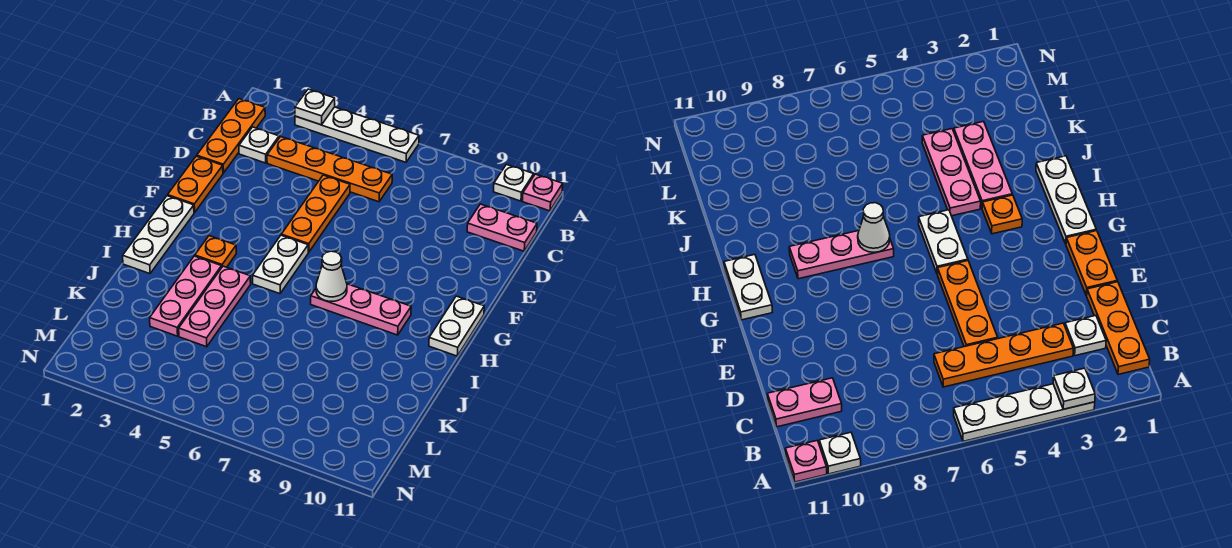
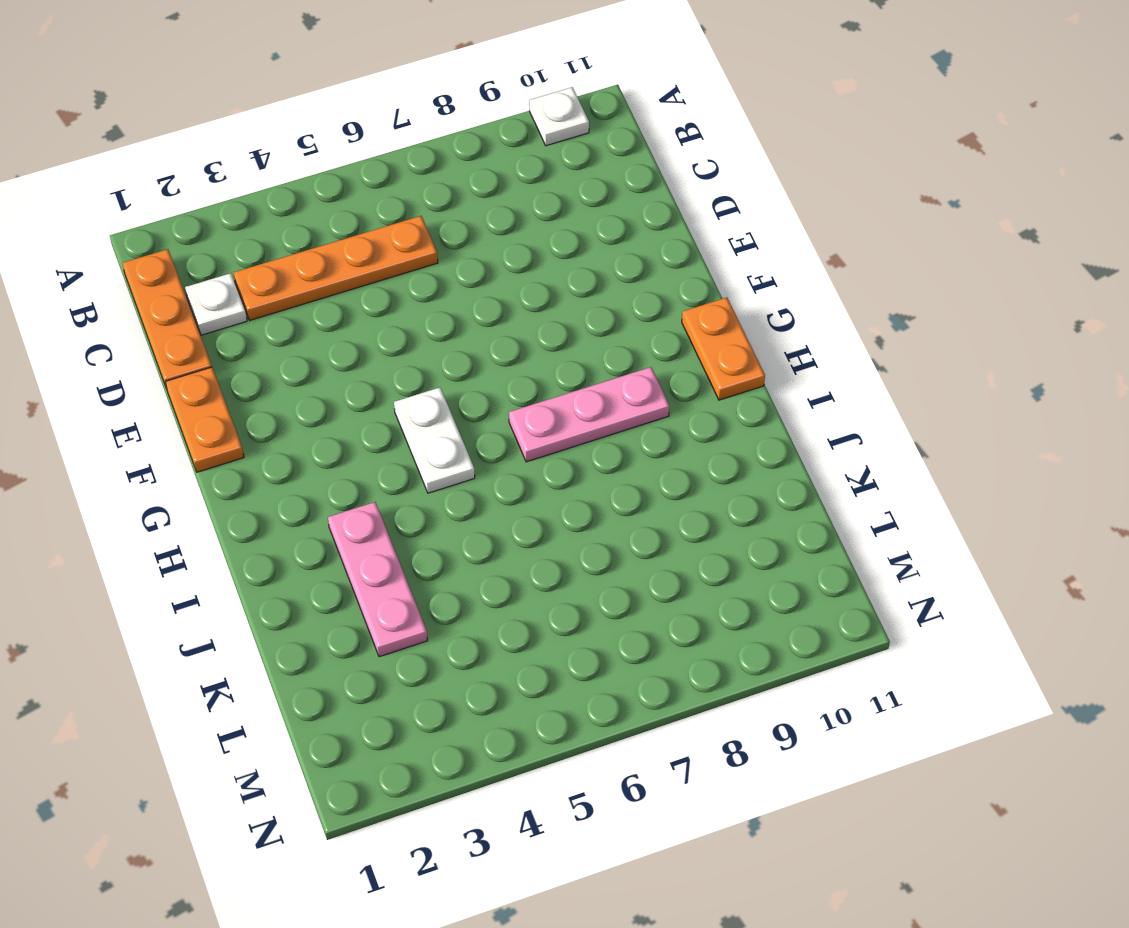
orange 1x2 plate [682,298,765,400] -> white 1x2 plate [429,296,484,356]
none -> white 1x4 plate [295,107,419,162]
none -> pink 1x1 plate [522,174,563,211]
none -> pink 1x2 plate [467,204,537,251]

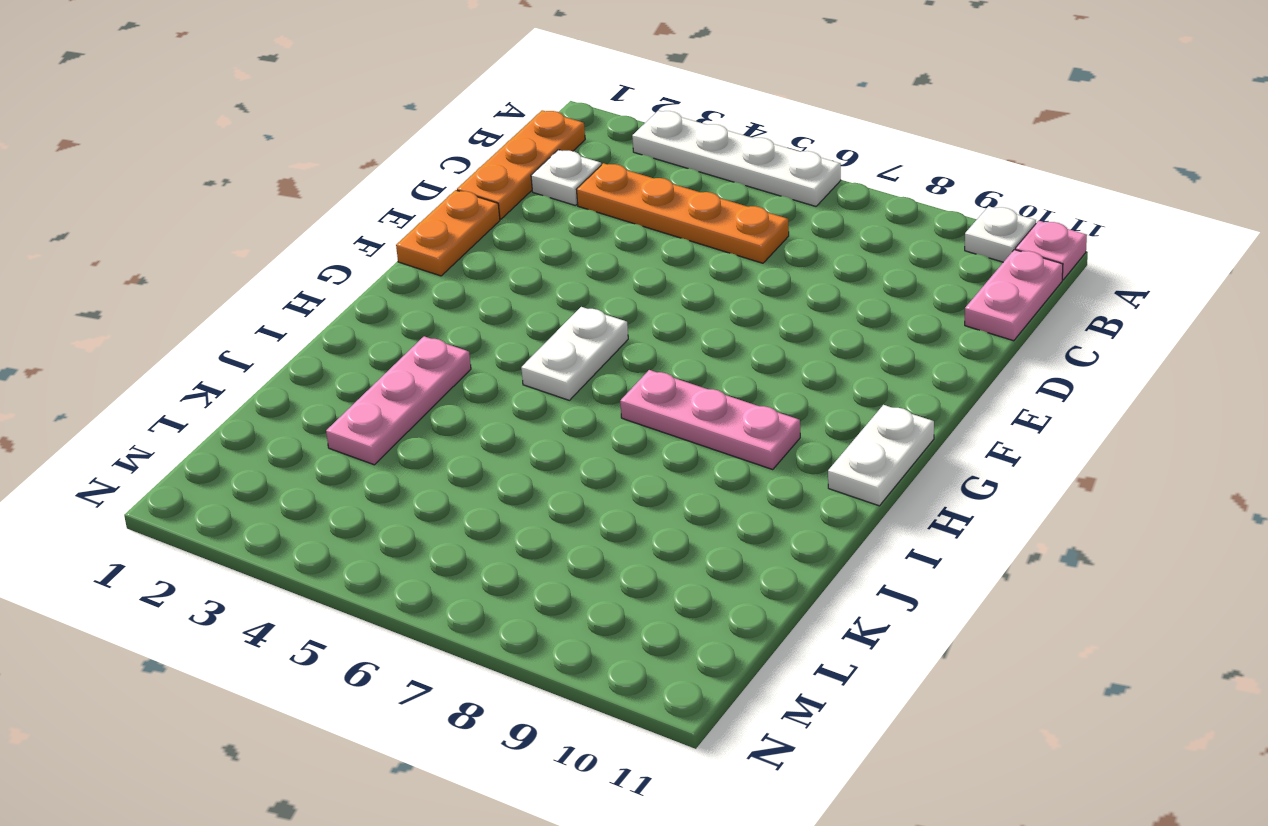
pink 1x2 plate [965,250,1063,341] -> pink 1x2 plate turned to [467,204,537,251]
none -> orange 1x3 plate [281,175,350,252]
none -> white 1x3 plate [123,196,194,274]
none -> orange 1x1 plate [195,236,236,267]

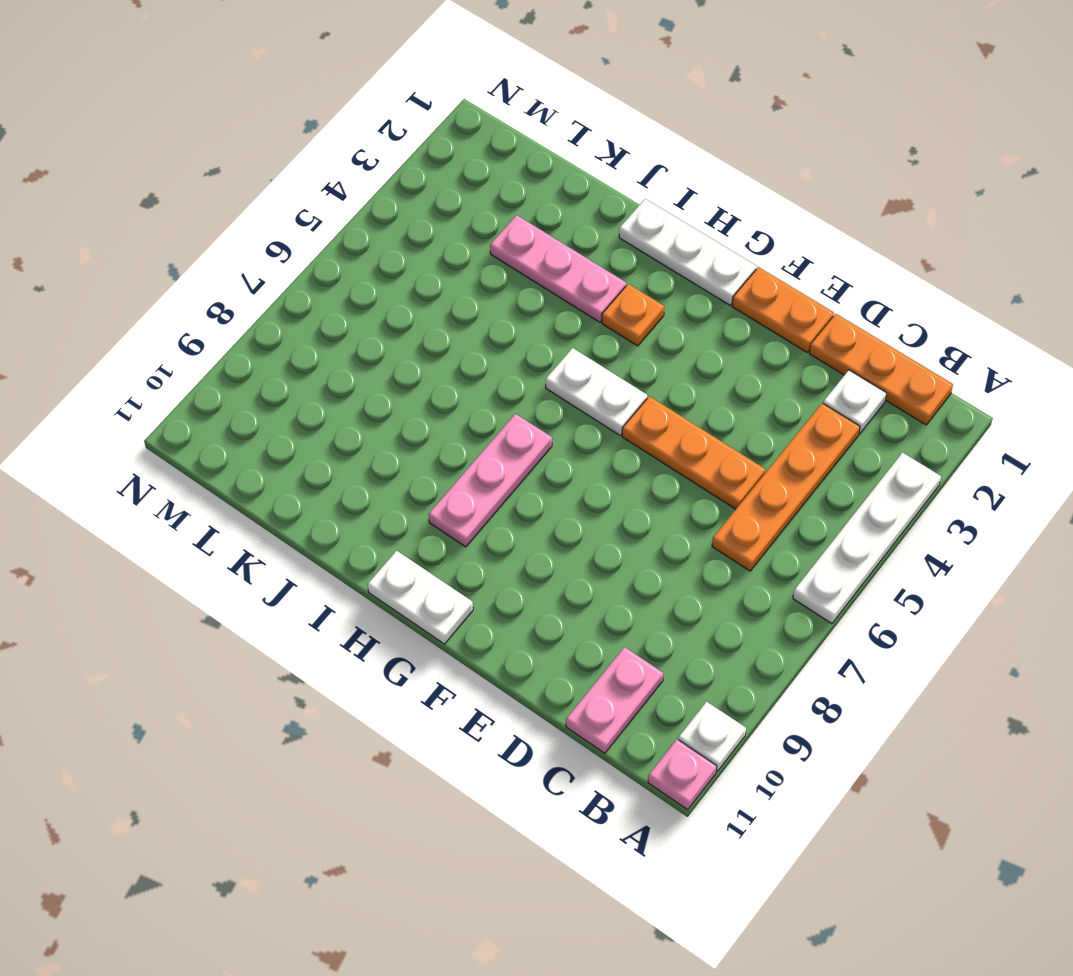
none -> pink 1x3 plate [179,266,251,347]
none -> white 1x1 plate [295,89,335,125]
none -> white 1x1 cone [316,251,347,301]

